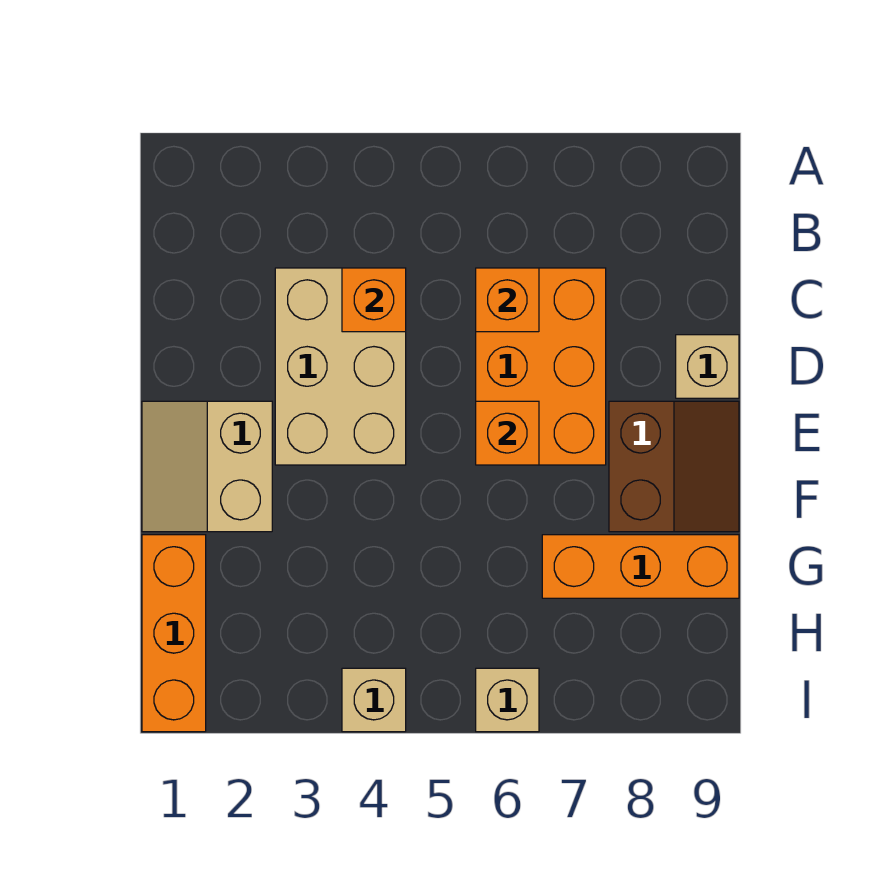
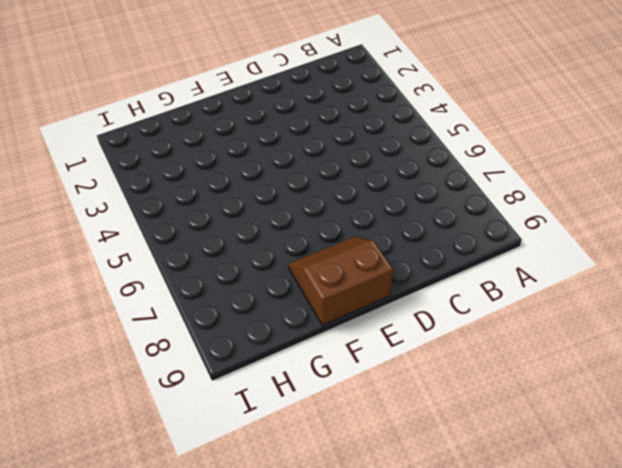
brown 2x2 slope [288,237,393,325] -> brown 2x2 slope turned to [609,401,739,532]
none -> tan 2x3 brick [275,268,406,465]
none -> orange 2x3 brick [476,268,606,465]
none -> tan 1x1 brick [676,335,739,398]

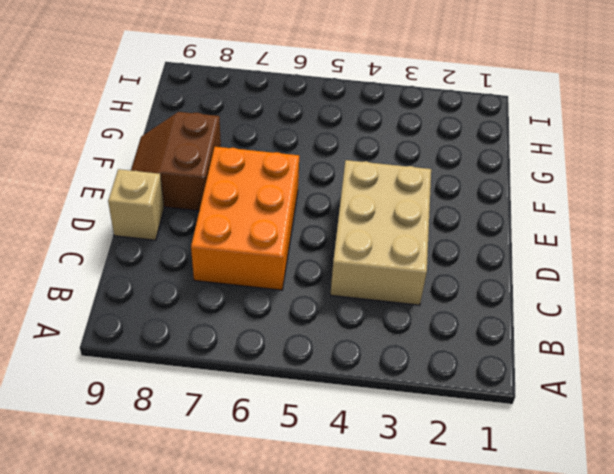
none -> tan 2x2 slope [142,401,272,532]
none -> orange 1x3 brick [142,535,206,732]
none -> orange 1x3 brick [542,535,739,598]

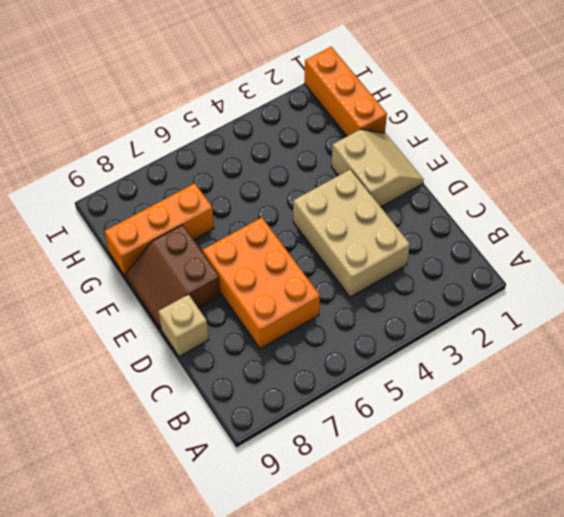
none -> tan 1x1 brick [342,668,406,732]
none -> tan 1x1 brick [476,668,539,732]
none -> orange 1x1 brick [342,268,406,332]

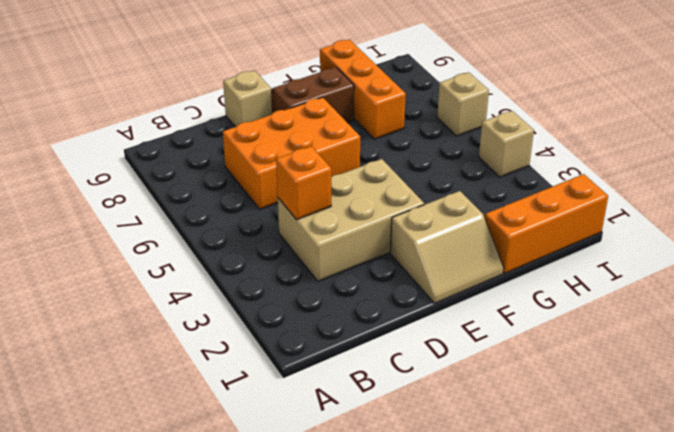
none -> orange 1x1 brick [476,268,539,332]
none -> orange 1x1 brick [476,401,539,465]

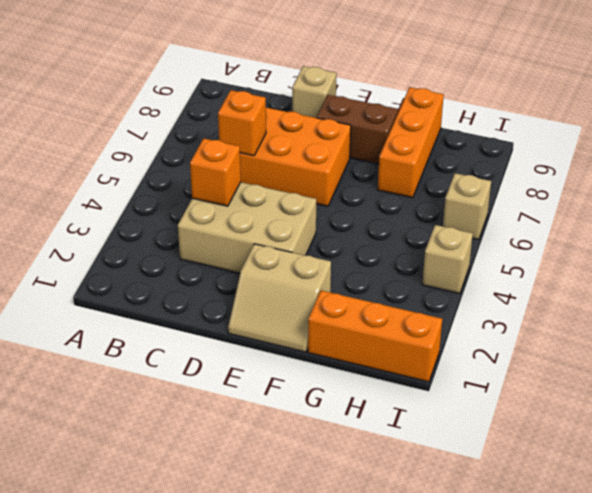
none -> orange 1x1 brick [476,401,539,465]

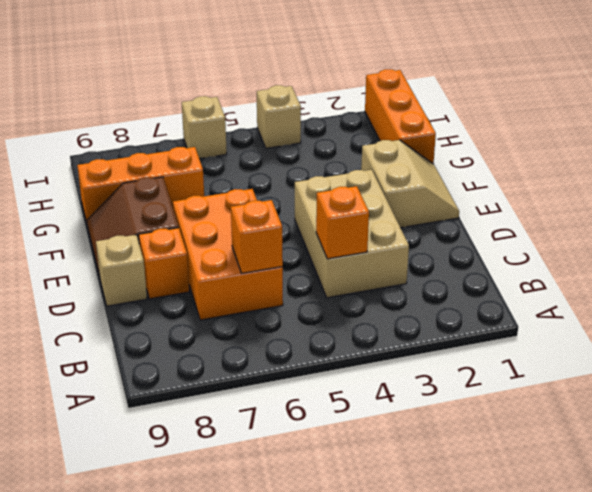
orange 1x1 brick [139,228,189,299] -> orange 1x1 brick moved to [476,401,539,465]

